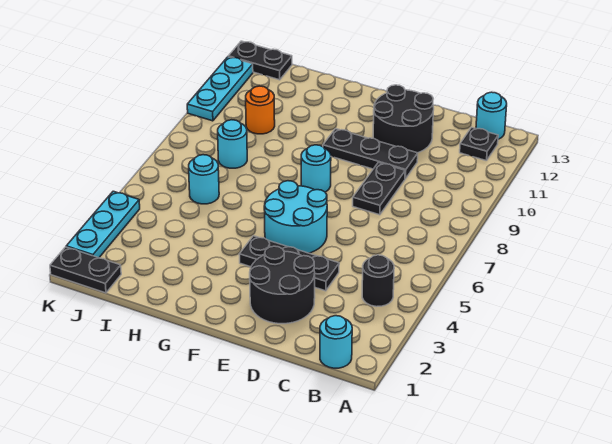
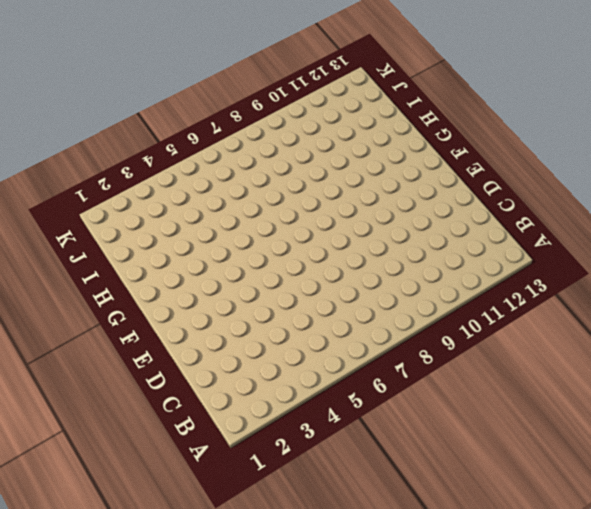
none -> cyan 1x1 round brick [320,316,352,368]
none -> black 1x1 round brick [362,255,394,307]
none -> black 1x1 plate [460,127,498,161]

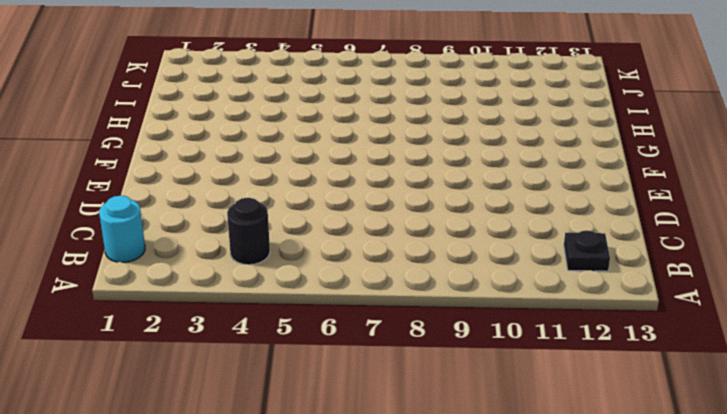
none -> cyan 1x1 round brick [476,92,507,139]
none -> black 2x2 round brick [250,246,315,324]
none -> black 1x3 plate [239,236,339,291]

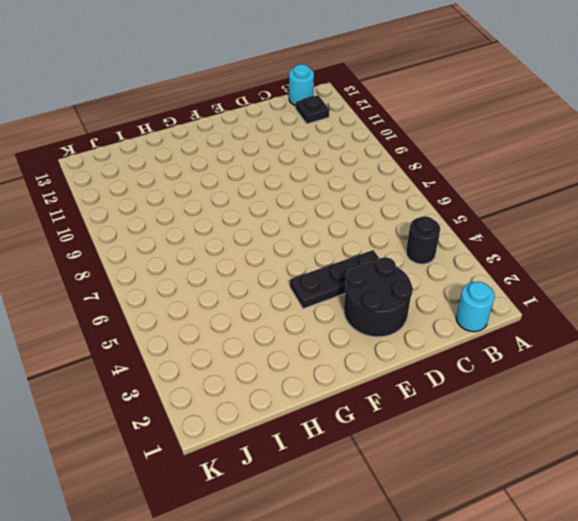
none -> black 1x2 plate [353,162,405,215]
none -> black 1x3 plate [323,129,418,179]
none -> black 2x2 round brick [373,85,434,153]

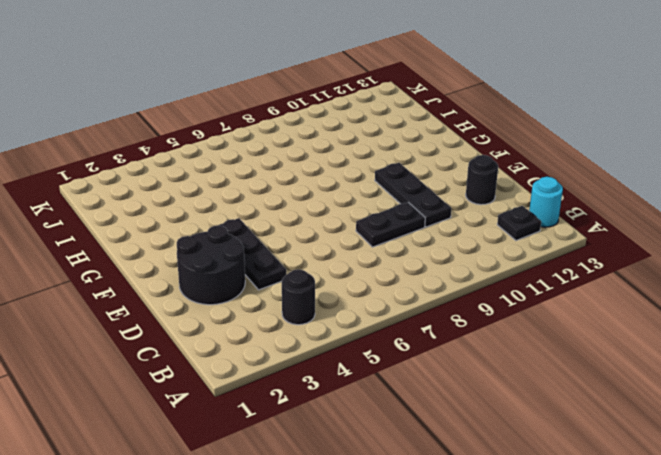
black 1x1 round brick [466,155,498,205] -> black 2x2 round brick [373,85,434,153]
none -> cyan 1x1 round brick [320,316,352,368]
none -> cyan 2x2 round brick [264,181,327,253]
none -> cyan 1x1 round brick [301,145,331,192]

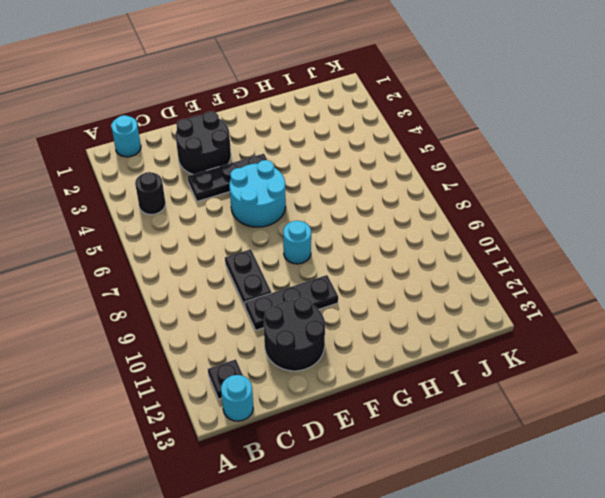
none -> cyan 1x1 round brick [189,155,219,204]
none -> cyan 1x1 round brick [218,120,247,168]
none -> orange 1x1 round brick [246,86,275,134]

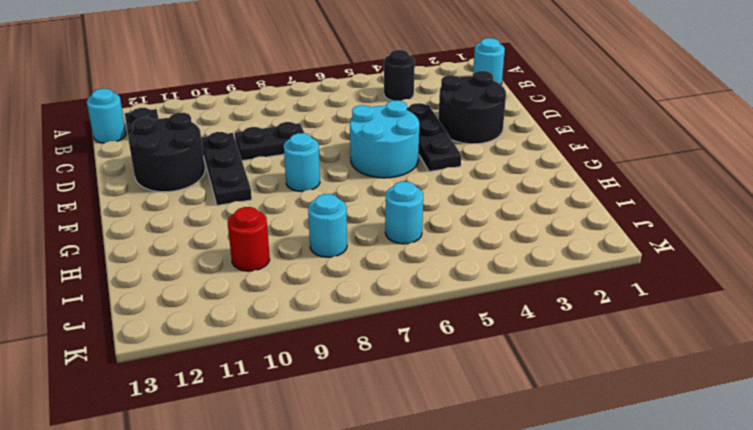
red 1x1 round brick [228,207,270,271] -> orange 1x1 round brick [246,86,275,134]
none -> black 1x2 plate [50,247,121,293]
none -> black 1x2 plate [228,41,292,80]
none -> cyan 1x3 plate [66,191,140,258]

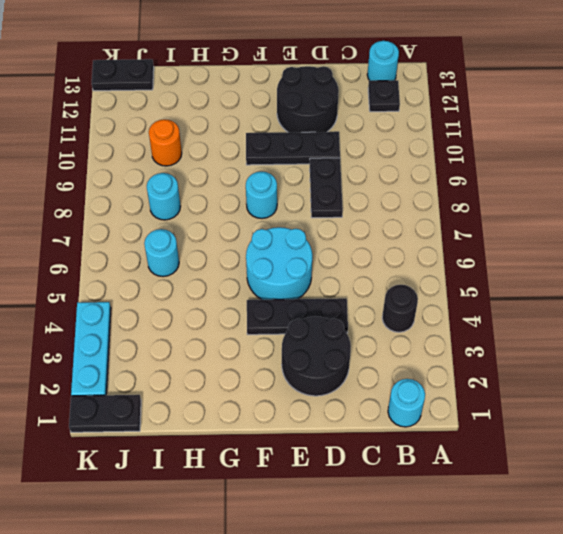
none -> cyan 1x3 plate [187,57,253,121]

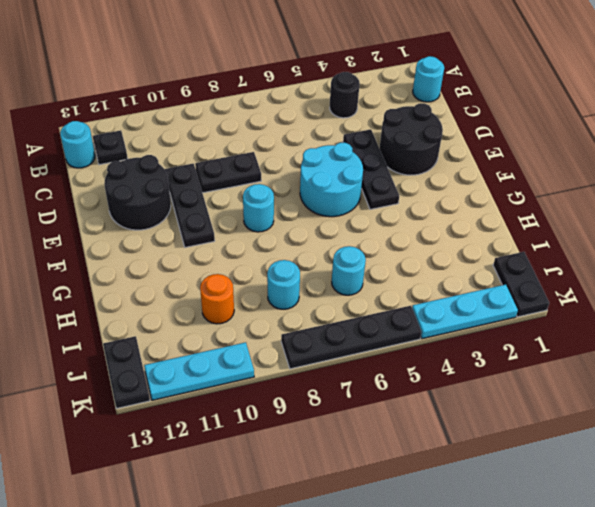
black 1x4 plate [281,306,422,369] -> none

